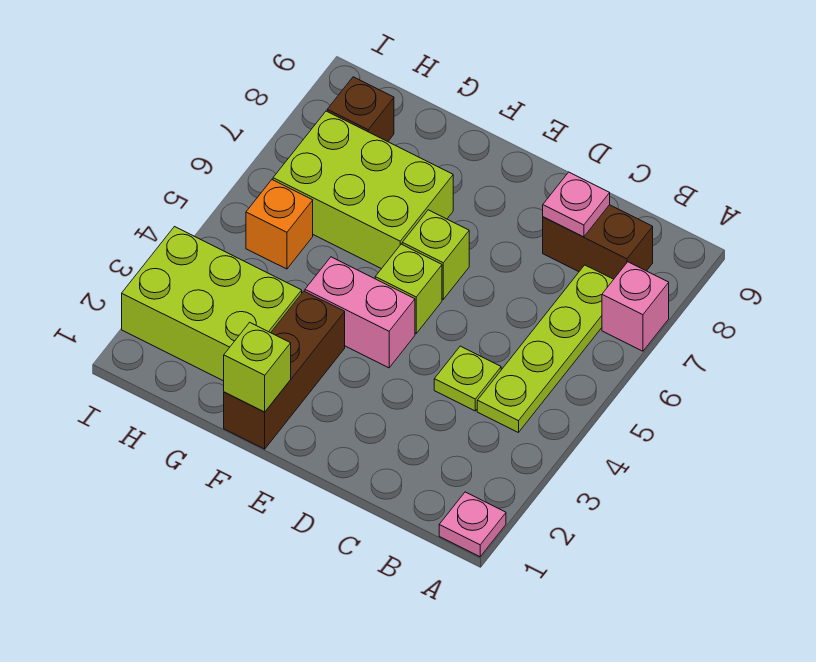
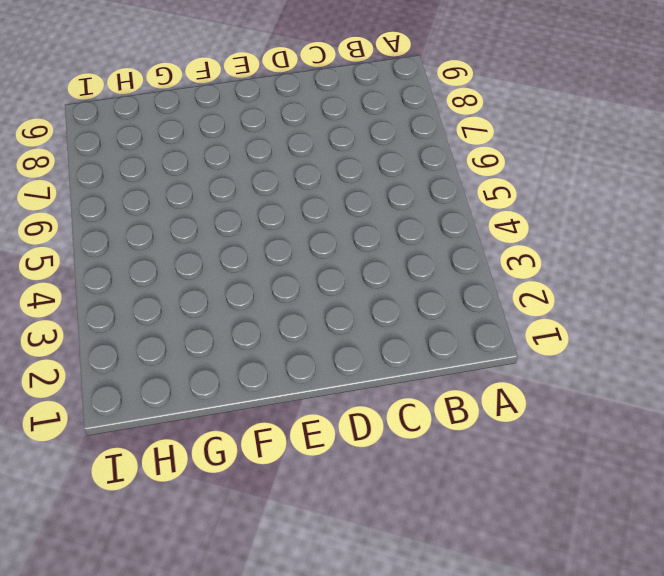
none -> pink 1x1 plate [439,492,506,557]
none -> pink 1x1 brick [602,262,669,351]
none -> lime 1x4 plate [477,265,614,433]

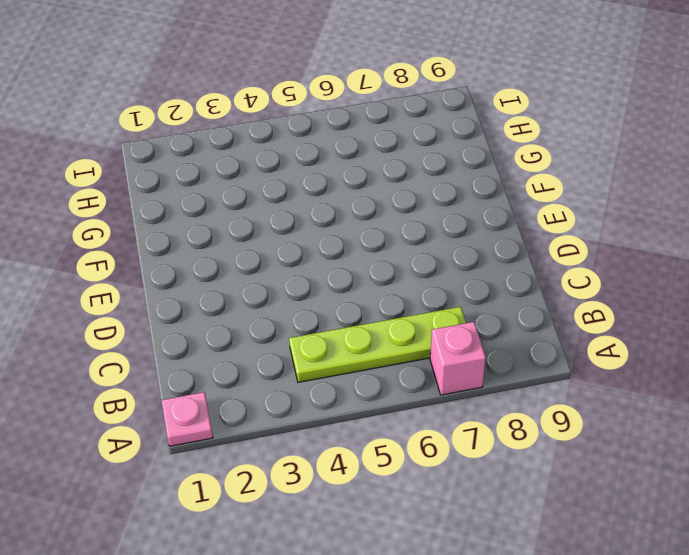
none -> brown 1x2 brick [543,205,653,279]
none -> lime 1x1 plate [434,346,501,411]
none -> pink 1x2 brick [305,257,415,368]

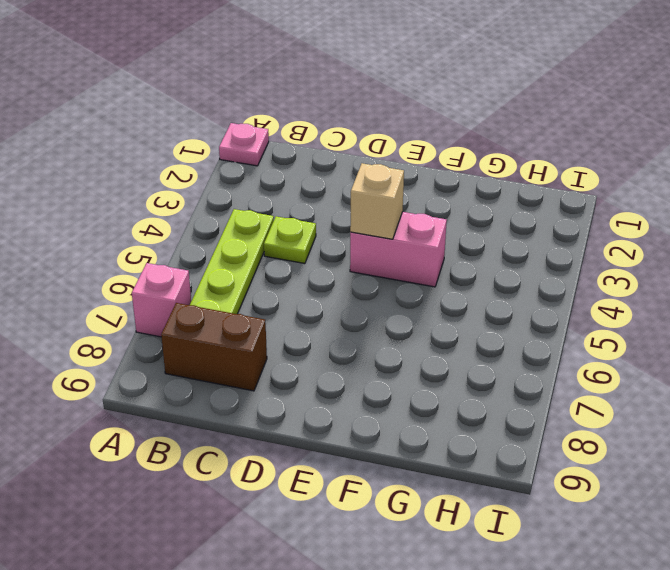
tan 1x1 brick [350,163,404,239] -> none
none -> lime 1x1 brick [375,244,442,333]
none -> lime 1x1 brick [402,210,469,299]
none -> brown 1x3 brick [224,291,345,449]

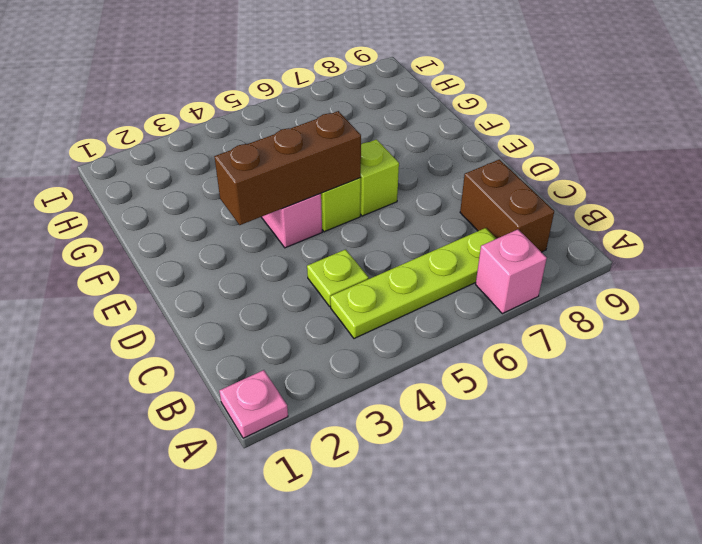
brown 1x3 brick [214,111,361,225] -> brown 1x3 brick moved to [224,291,345,449]
none -> lime 2x3 brick [273,111,453,269]
none -> lime 2x3 brick [122,227,302,381]
none -> orange 1x1 brick [246,180,313,269]

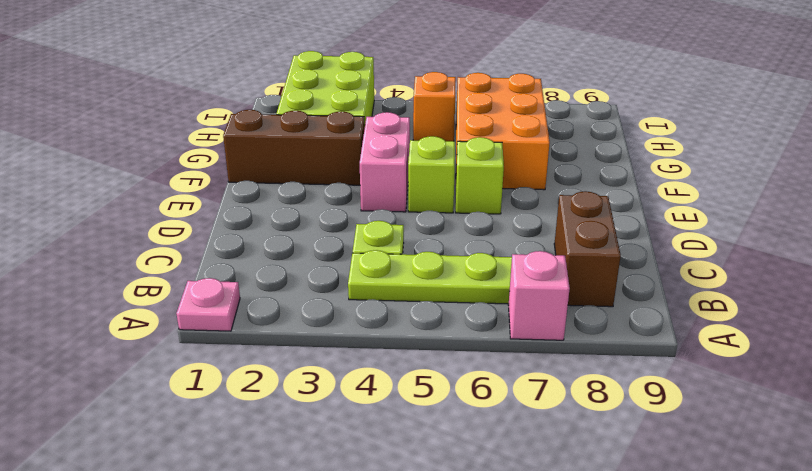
orange 2x3 brick [456,73,550,190] -> lime 2x3 brick [273,111,453,269]
none -> brown 1x1 brick [327,77,394,142]
none -> pink 1x1 plate [543,172,610,237]
none -> lime 1x1 brick [224,322,291,412]

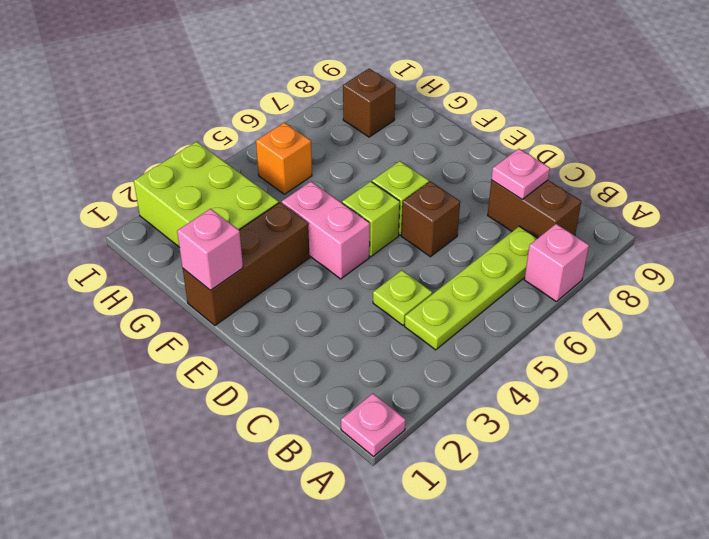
brown 1x1 brick [401,181,460,257] -> none
pink 1x1 brick [177,209,243,290] -> lime 1x1 brick [224,322,291,412]
none -> lime 2x3 brick [273,111,453,269]

